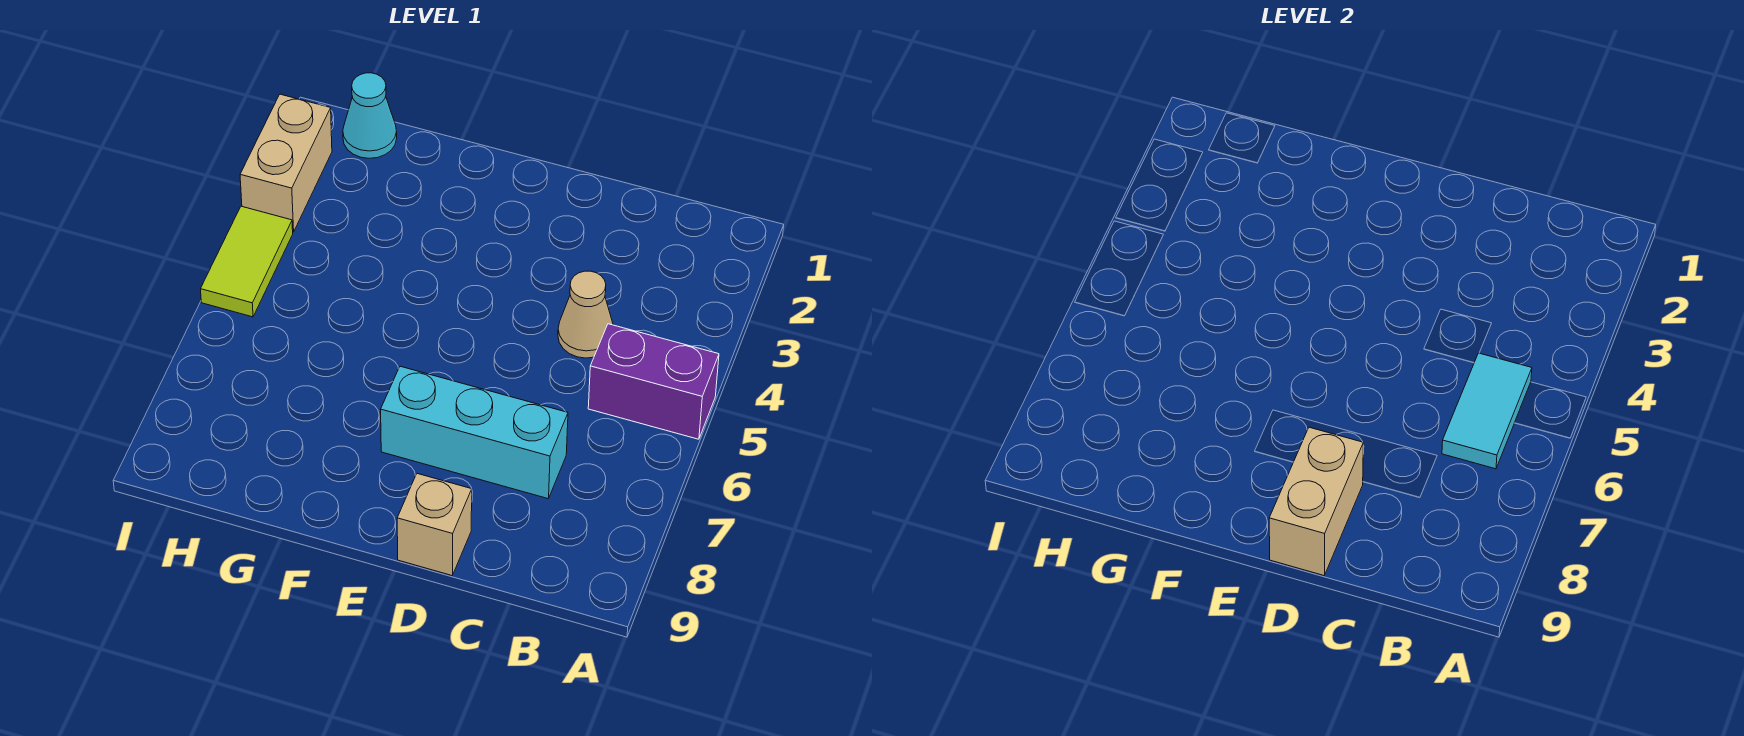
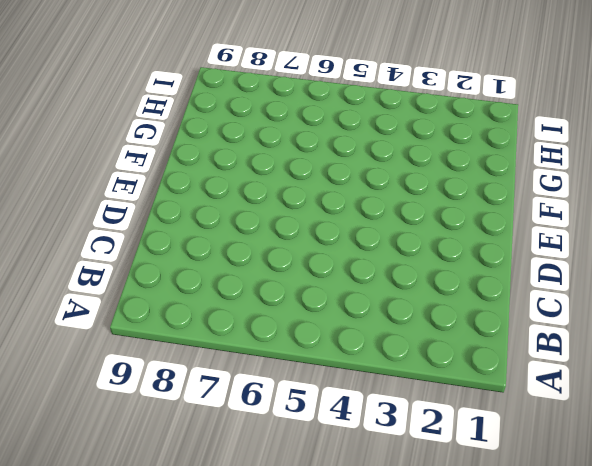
none -> purple 1x2 brick [588,324,719,439]
none -> tan 1x1 cone [558,271,613,358]

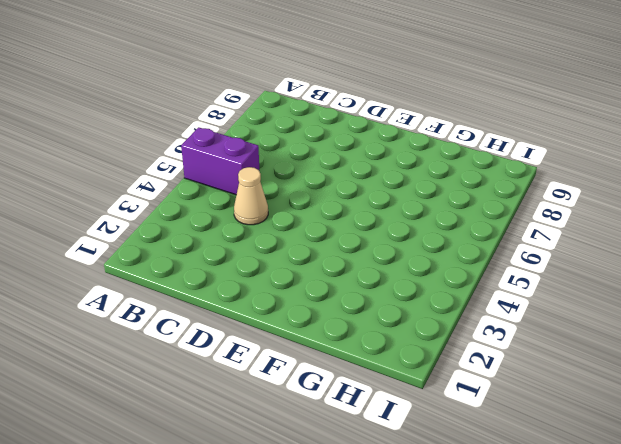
none -> cyan 1x3 brick [381,366,568,499]
none -> tan 1x1 brick [397,474,472,575]

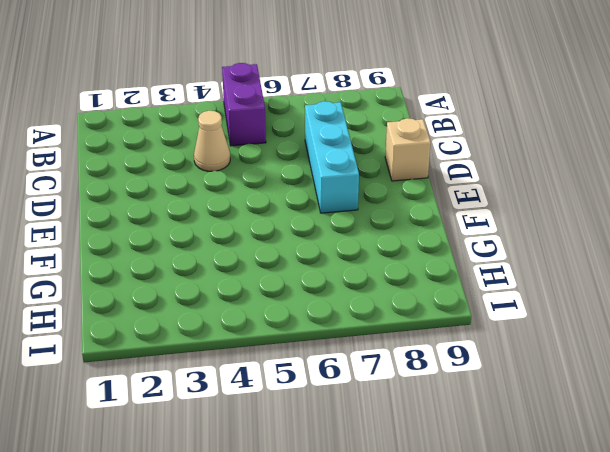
none -> cyan 1x1 cone [343,73,397,158]
none -> tan 1x2 brick [240,94,332,232]

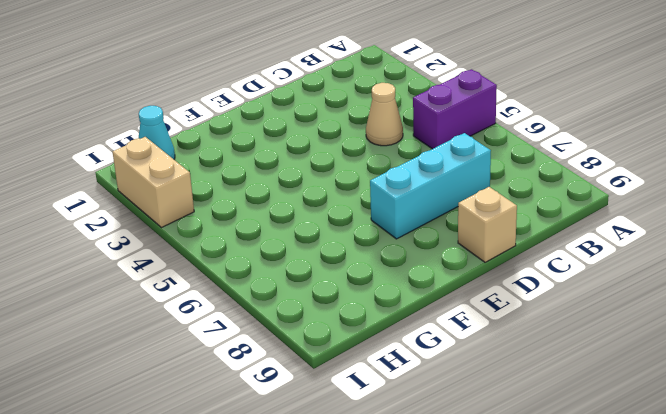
none -> lime 1x2 tile [201,206,293,317]
none -> cyan 1x2 tile [1442,353,1532,469]

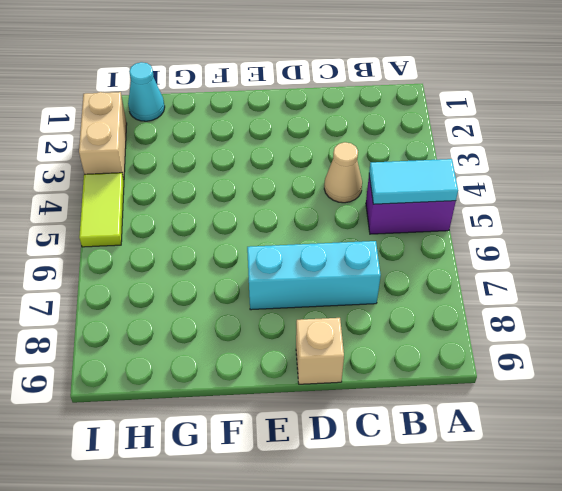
cyan 1x2 tile [369,159,458,204] -> cyan 1x2 tile turned to [1442,353,1532,469]
none -> tan 1x2 brick [1269,427,1363,575]

